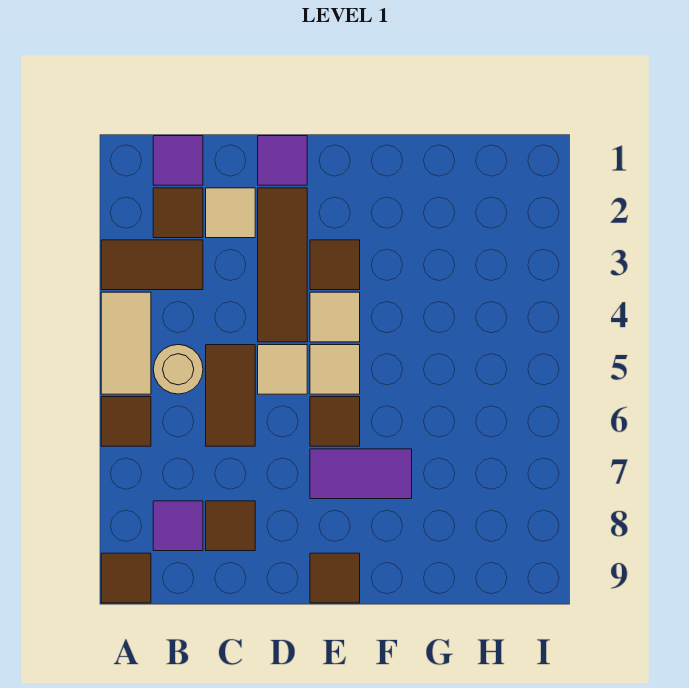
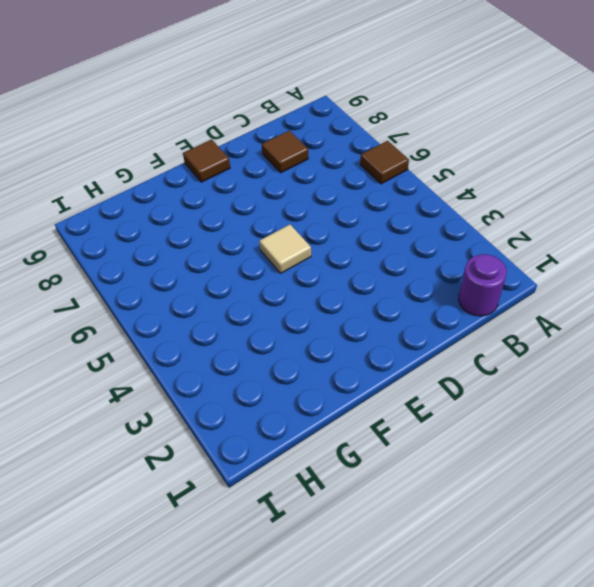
purple 1x1 round brick [459,254,507,316] -> purple 1x1 tile [153,136,203,185]
none -> brown 1x2 tile [101,240,203,290]
none -> tan 1x2 tile [101,292,151,394]
none -> brown 1x1 tile [101,553,151,603]

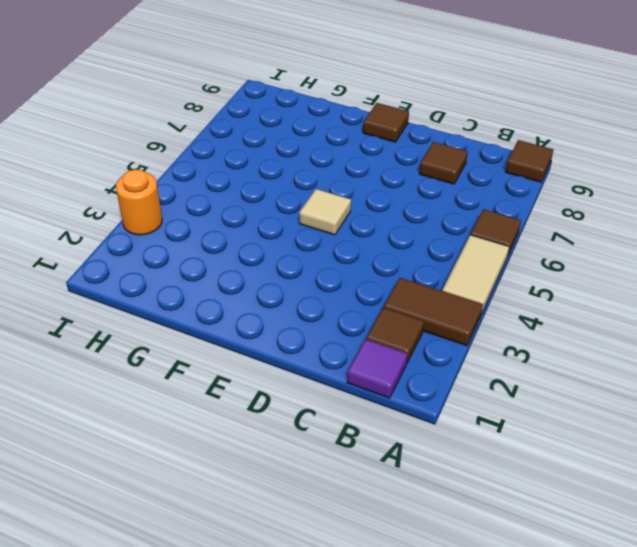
orange 1x1 round brick [116,169,162,235] -> none
none -> tan 1x1 round brick [153,345,203,394]
none -> purple 1x1 tile [153,501,203,551]
none -> tan 1x1 tile [206,188,255,238]

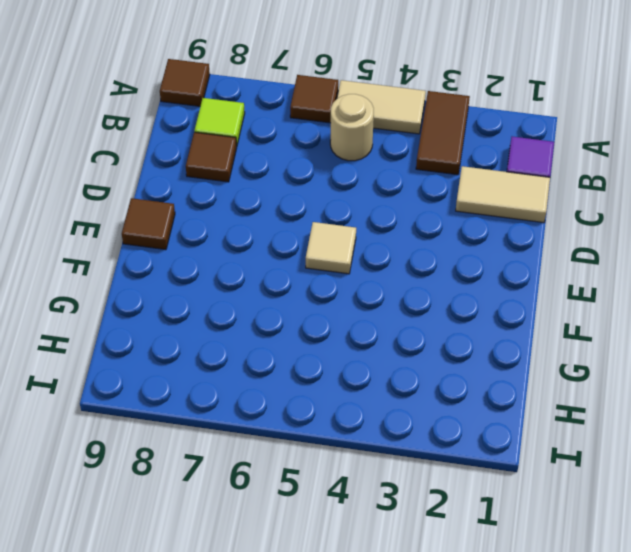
lime 1x1 tile [194,98,245,146] -> purple 1x1 tile [153,501,203,551]
tan 1x2 tile [456,166,550,223] -> tan 1x1 tile [206,188,255,238]
none -> brown 1x1 tile [153,188,203,238]
none -> brown 1x2 tile [206,345,255,446]
none -> purple 1x1 tile [258,136,307,185]

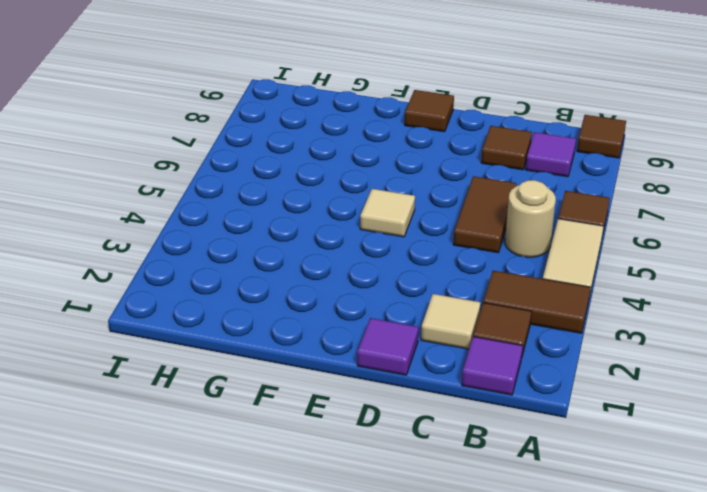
none -> brown 1x3 tile [258,188,307,342]
none -> tan 1x1 tile [258,345,307,394]
none -> brown 1x1 tile [310,240,360,290]

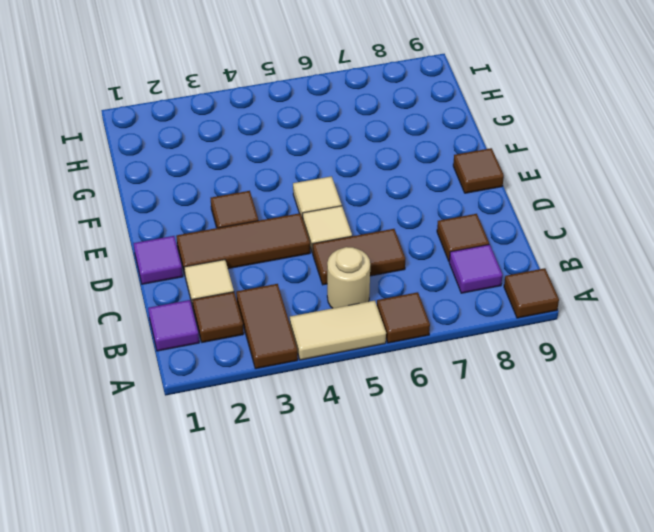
none -> tan 1x1 tile [310,292,360,342]
none -> brown 1x1 tile [310,397,360,446]
none -> purple 1x2 tile [310,449,412,499]

